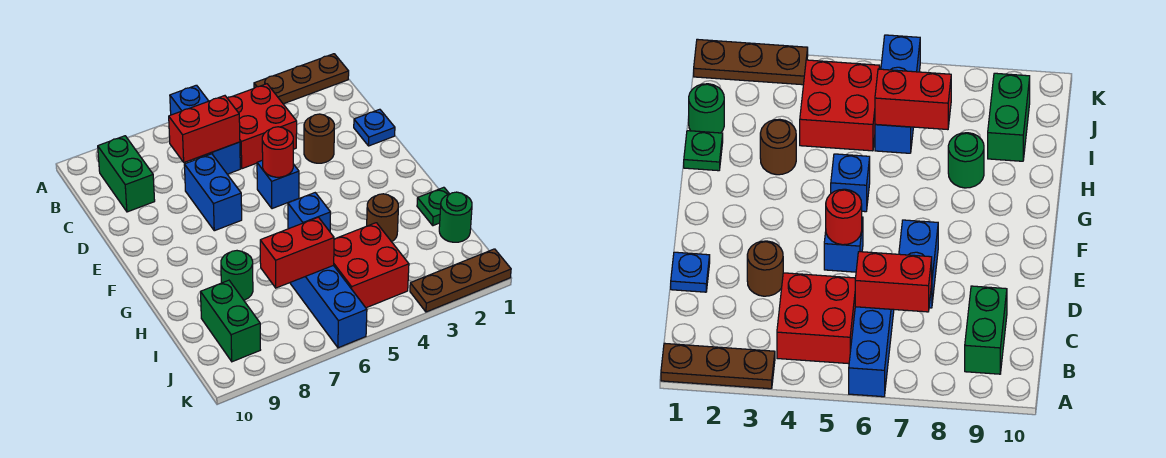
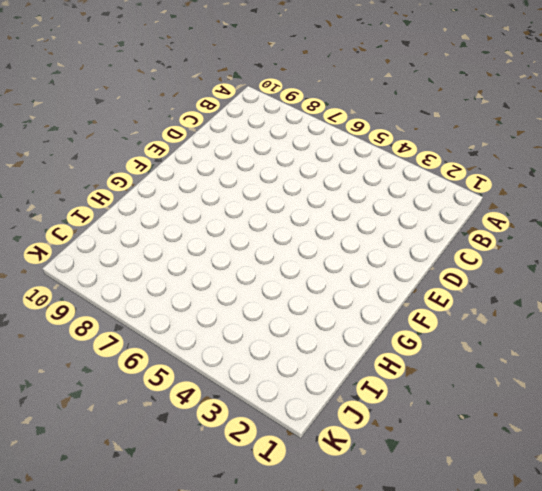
none -> brown 1x3 plate [254,54,349,104]
none -> blue 1x3 brick [170,85,240,174]
none -> red 2x2 brick [227,84,297,169]

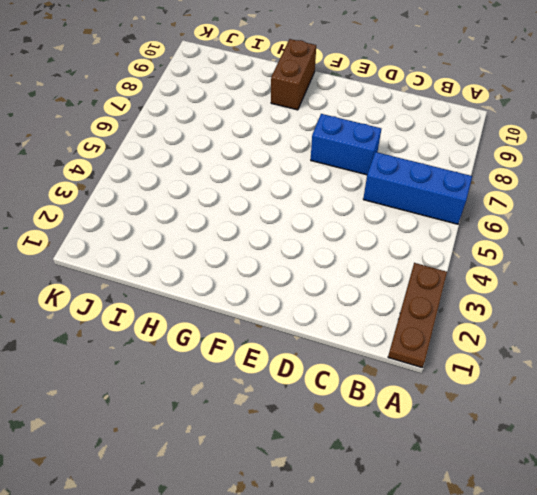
brown 1x2 brick [271,39,316,110] -> none
none -> red 2x2 brick [227,84,297,169]
none -> green 1x2 brick [98,136,155,212]
none -> blue 1x1 plate [354,109,395,146]

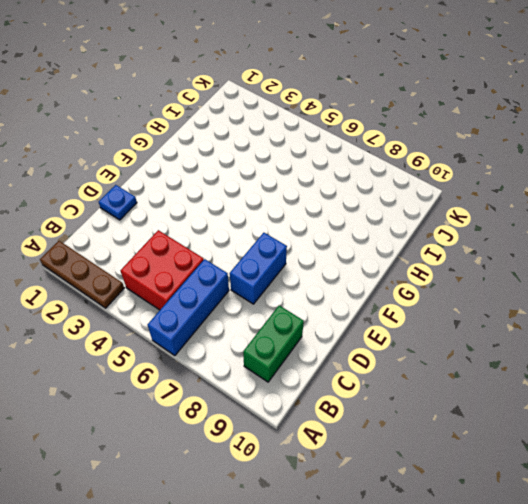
none -> brown 1x1 round brick [304,114,334,163]
none -> blue 1x1 brick [257,160,299,209]
none -> blue 1x1 brick [288,193,331,231]

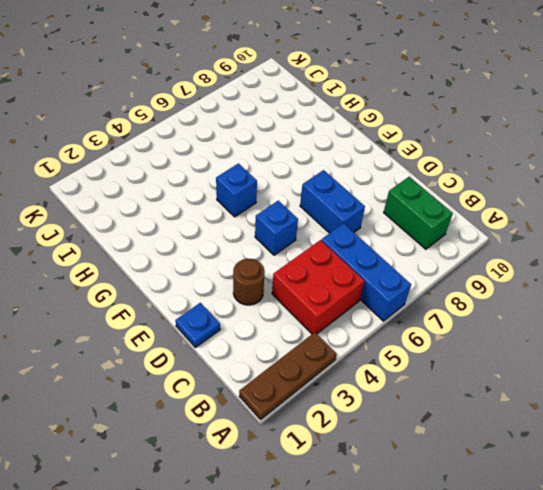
none -> green 1x1 plate [417,187,449,226]
none -> brown 1x1 round brick [367,194,398,242]
none -> green 1x1 round brick [221,251,253,300]

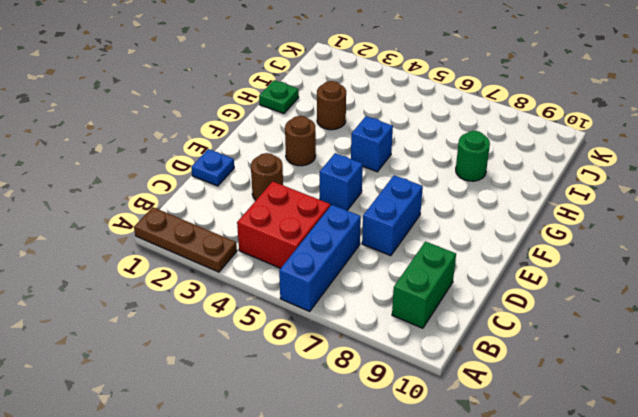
brown 1x1 round brick [285,116,316,166] -> none
none -> green 1x1 round brick [439,192,472,242]
none -> red 2x2 brick [334,223,409,308]
none -> blue 1x3 brick [290,265,367,348]

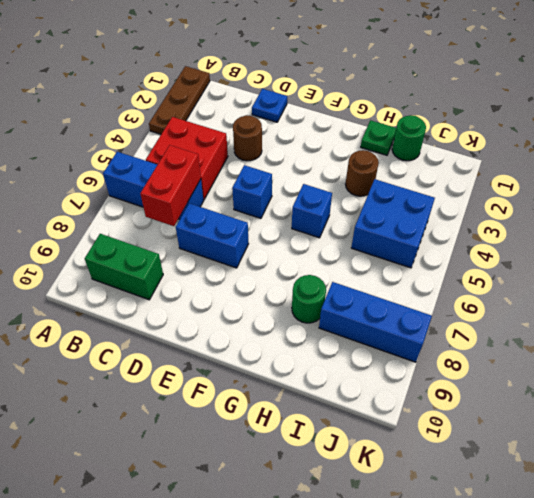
blue 2x2 brick [351,179,435,268] -> red 2x2 brick [334,223,409,308]
blue 1x3 brick [319,282,432,362] -> blue 1x3 brick moved to [290,265,367,348]
none -> green 1x2 brick [201,280,260,362]
none -> brown 1x3 plate [410,249,511,312]
none -> red 1x1 round brick [262,127,293,177]

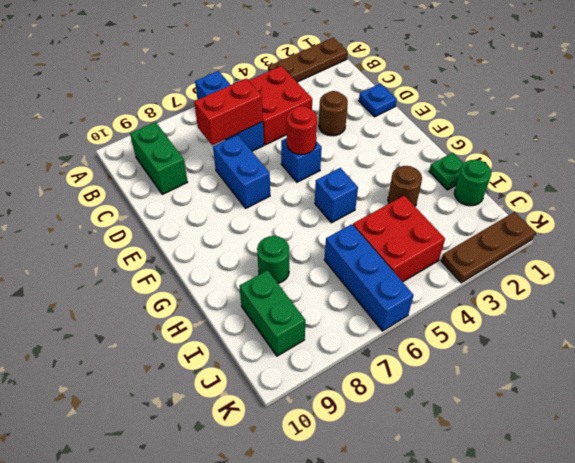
none -> red 1x2 brick [260,217,334,288]

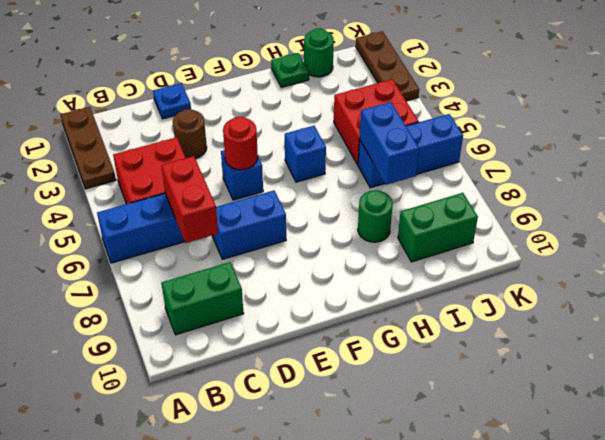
blue 1x2 brick [359,102,419,185] -> red 1x2 brick [260,217,334,288]
none -> brown 1x1 round brick [367,194,398,242]

